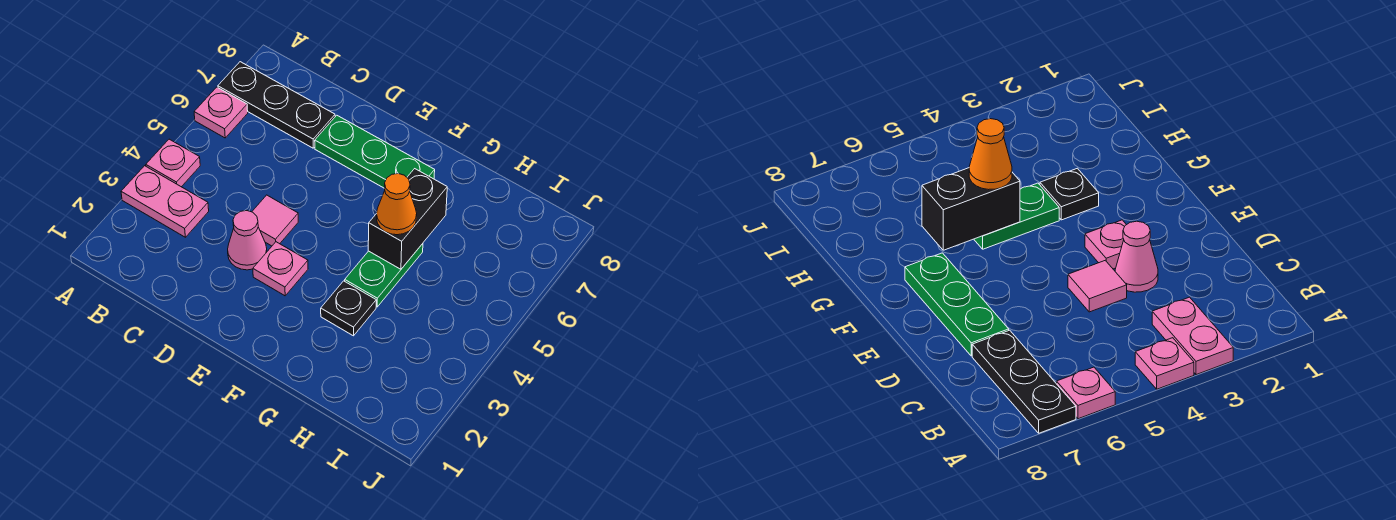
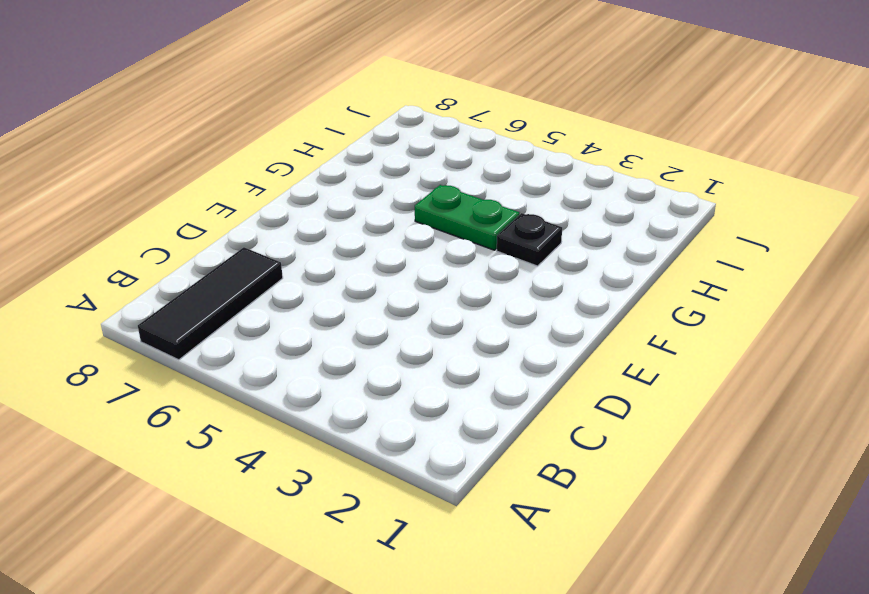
black 1x3 tile [138,247,283,360] -> black 1x3 plate [218,62,335,148]
none -> pink 1x2 plate [121,166,209,237]
none -> pink 1x1 plate [146,139,200,187]
none -> pink 1x1 plate [194,87,248,138]

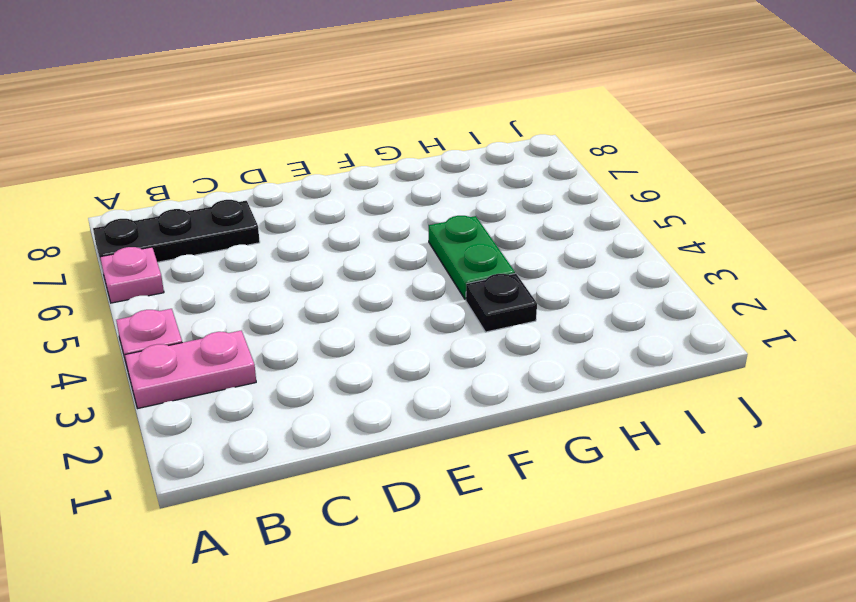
none -> pink 1x1 cone [228,211,267,270]
none -> pink 1x1 tile [252,195,298,246]
none -> green 1x3 plate [315,115,435,188]

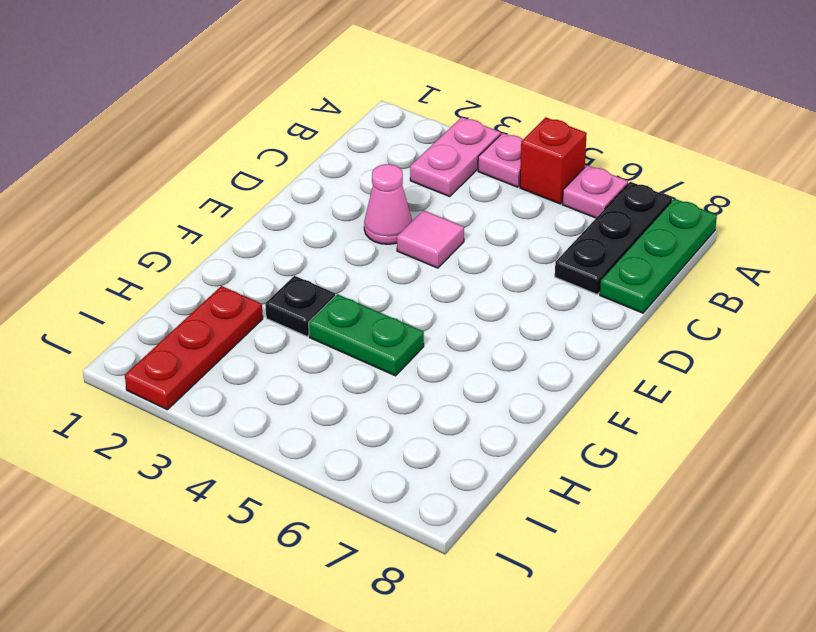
red 1x1 brick [520,117,587,204] -> none
green 1x3 plate [600,199,717,313] -> green 1x3 plate moved to [315,115,435,188]
red 1x3 plate [125,286,263,410] -> none
none -> pink 1x1 plate [253,242,308,296]
none -> black 1x2 brick [368,169,447,269]
none -> orange 1x1 cone [377,174,417,235]

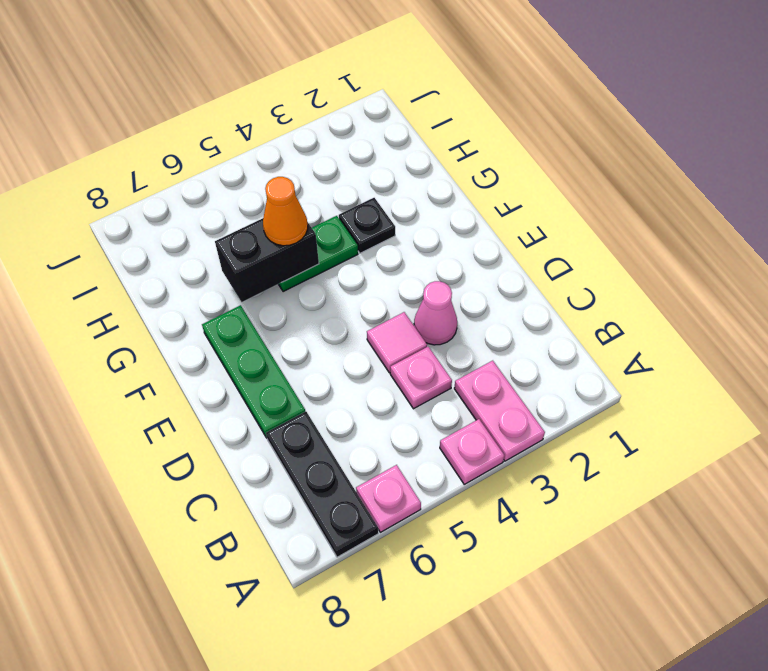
pink 1x1 plate [390,347,452,409] -> pink 1x1 plate moved to [253,242,308,296]

